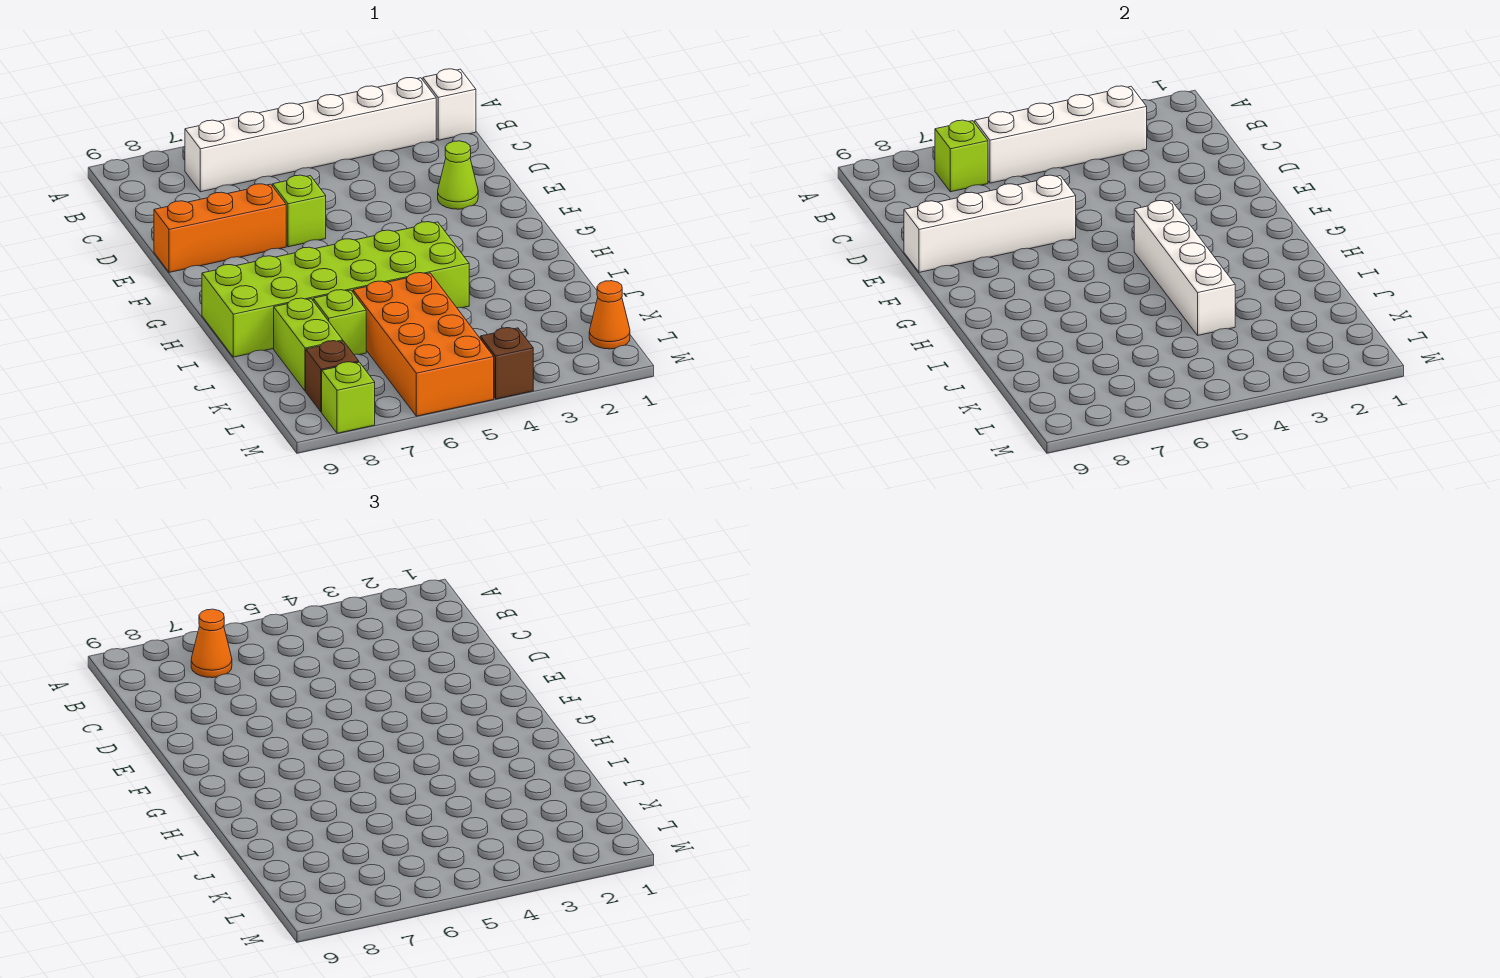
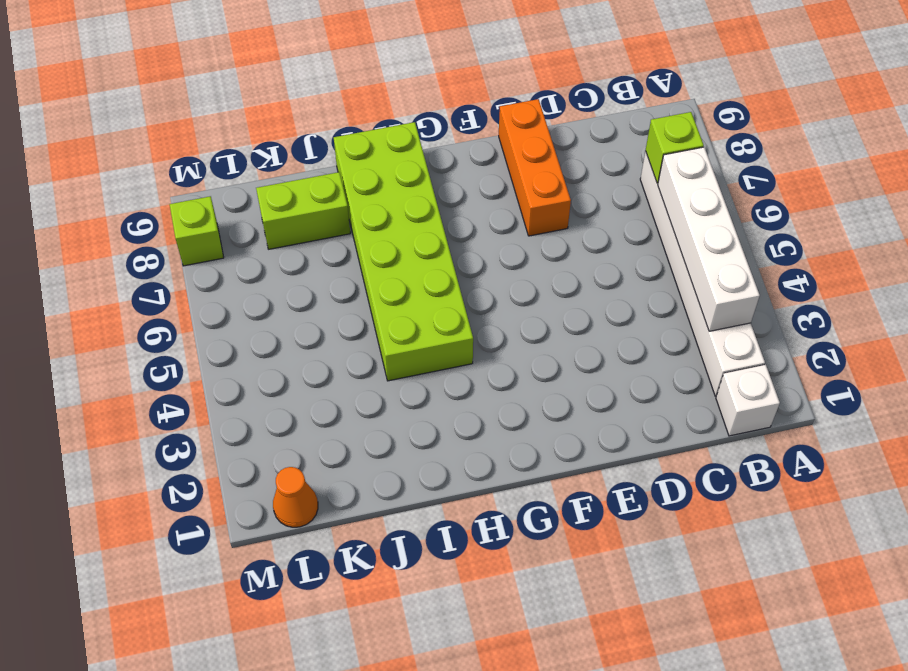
none -> lime 1x1 cone [438,141,478,209]
none -> lime 1x1 brick [273,175,326,247]
none -> orange 2x4 brick [353,273,494,416]

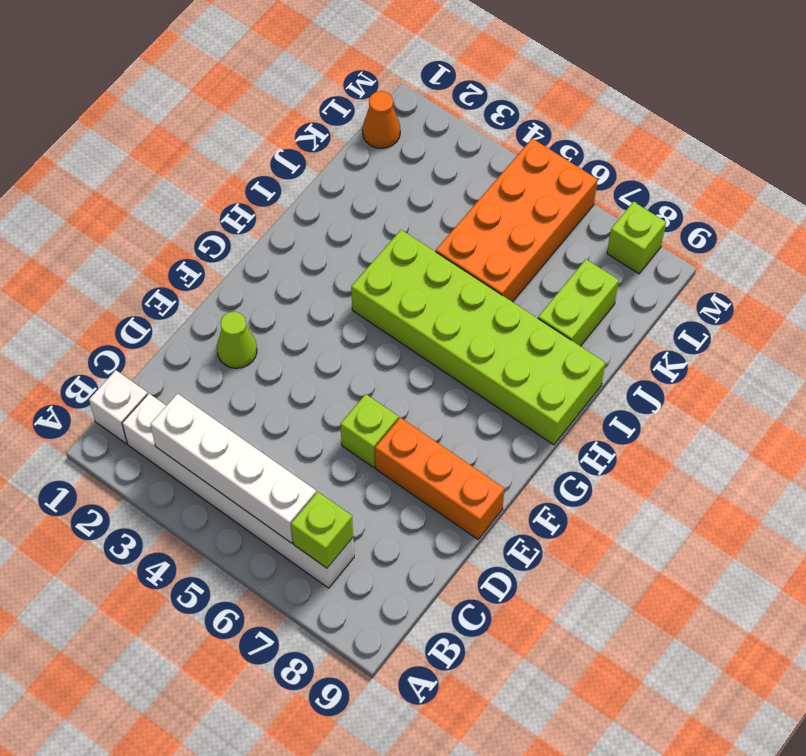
none -> lime 1x1 brick [313,290,366,355]
none -> brown 1x1 brick [306,341,359,412]
none -> brown 1x1 brick [480,328,533,399]

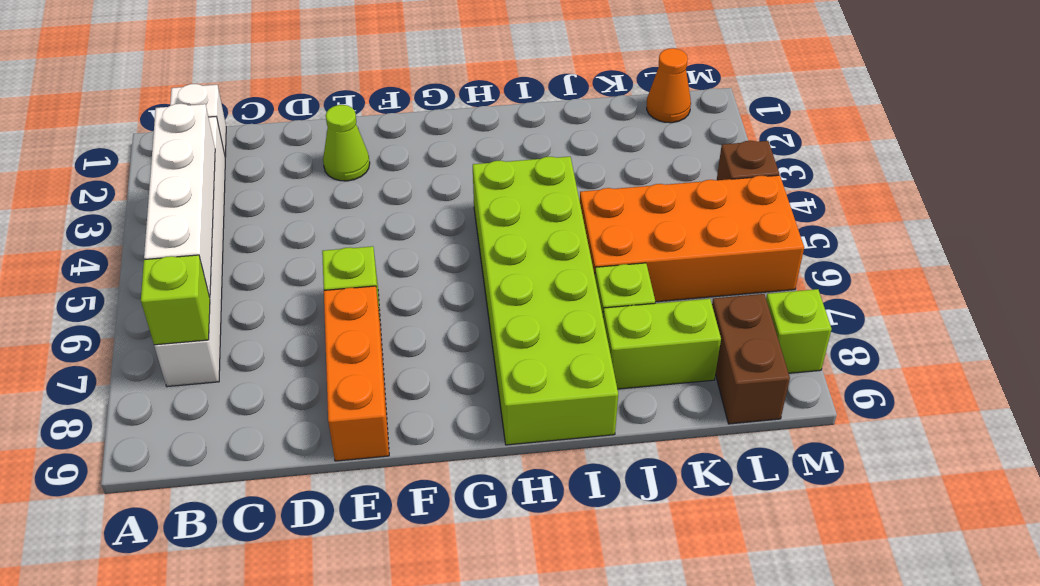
brown 1x2 brick [712,294,790,424] -> brown 1x1 brick [306,341,359,412]
none -> white 1x4 brick [904,175,1076,272]
none -> white 1x4 brick [1134,201,1235,335]
none -> orange 1x1 cone [191,609,232,678]

